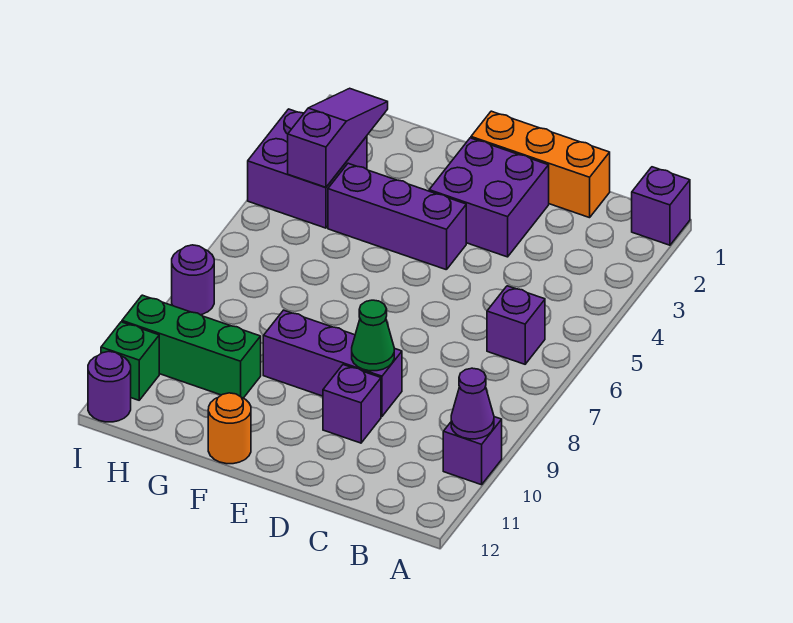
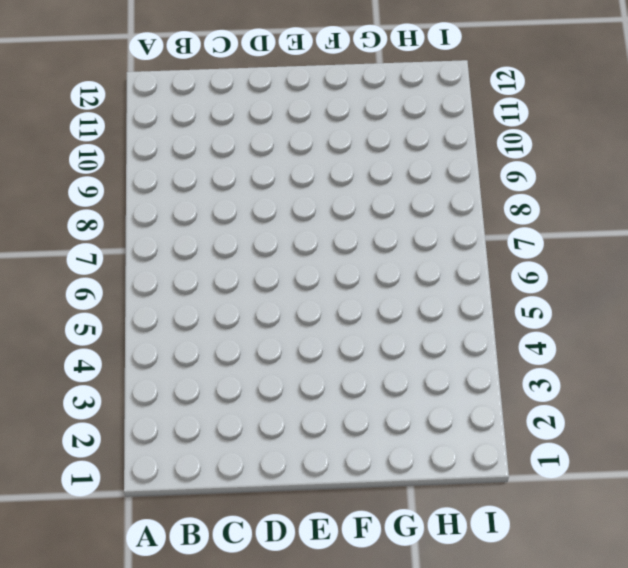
none -> purple 1x1 brick [632,167,690,245]
none -> purple 1x1 brick [443,417,502,485]
none -> purple 1x1 brick [487,286,545,364]

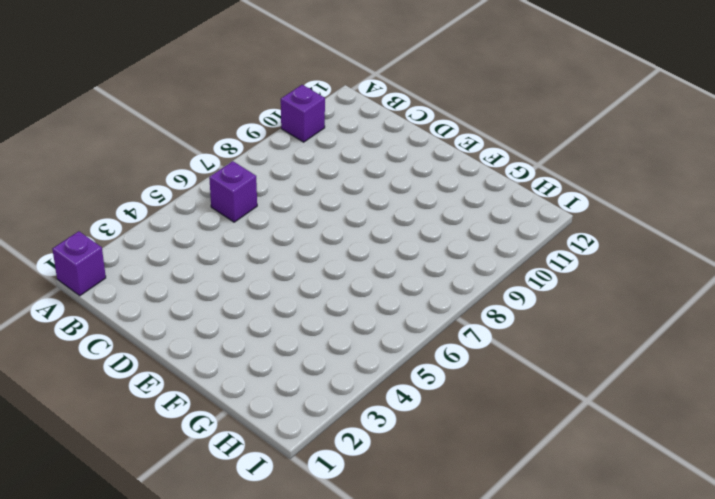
none -> orange 1x3 brick [471,111,610,218]
none -> purple 2x2 brick [429,138,549,257]
none -> purple 1x3 brick [263,310,402,416]

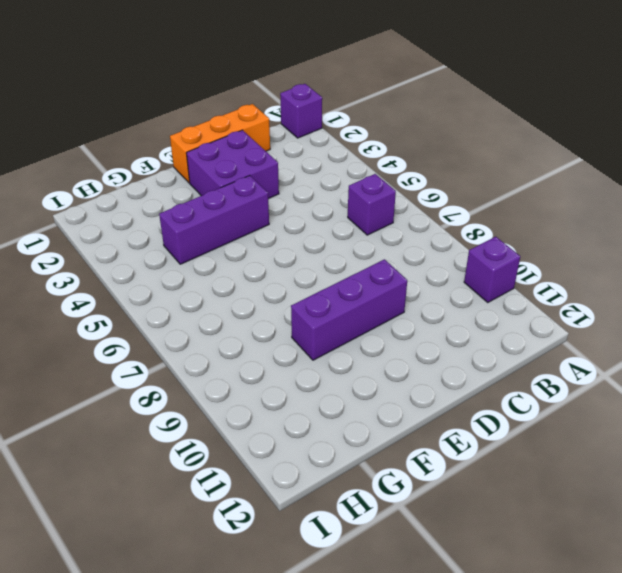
none -> purple 1x1 brick [323,365,381,443]
none -> orange 1x1 round brick [208,393,251,464]
none -> green 1x3 brick [122,295,261,398]

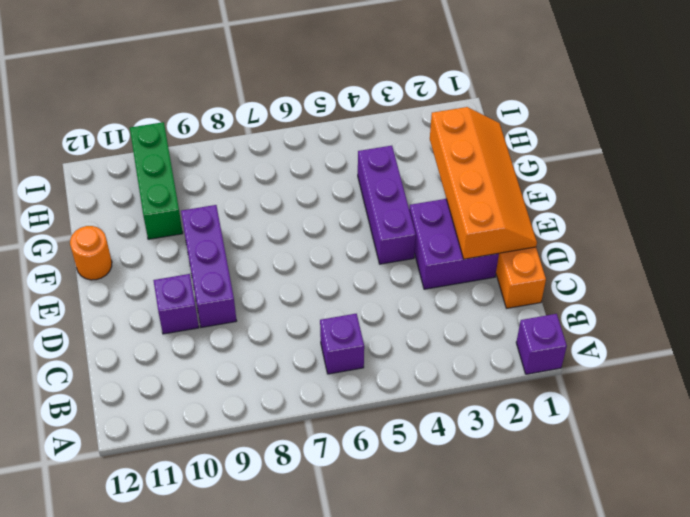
orange 2x4 slope [430,107,537,259] -> none
none -> purple 1x1 brick [443,417,502,485]
none -> purple 2x2 brick [248,109,367,228]
none -> purple 1x1 round brick [172,245,214,315]

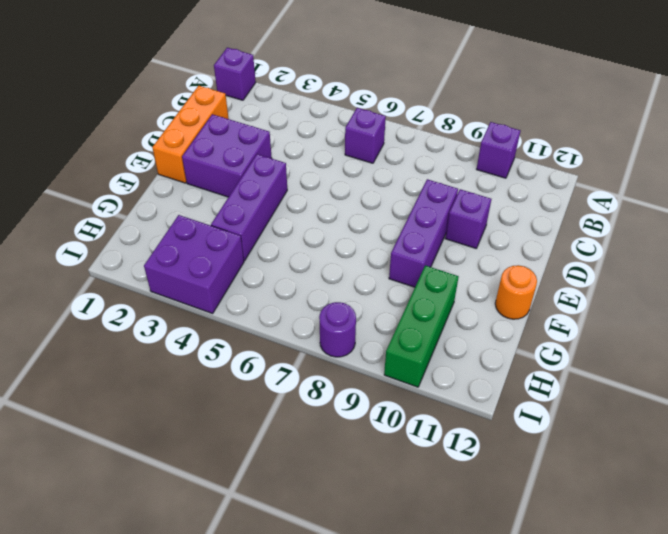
none -> green 1x1 brick [101,322,159,400]
none -> purple 1x1 round brick [88,351,131,422]
none -> purple 1x1 cone [451,368,494,439]

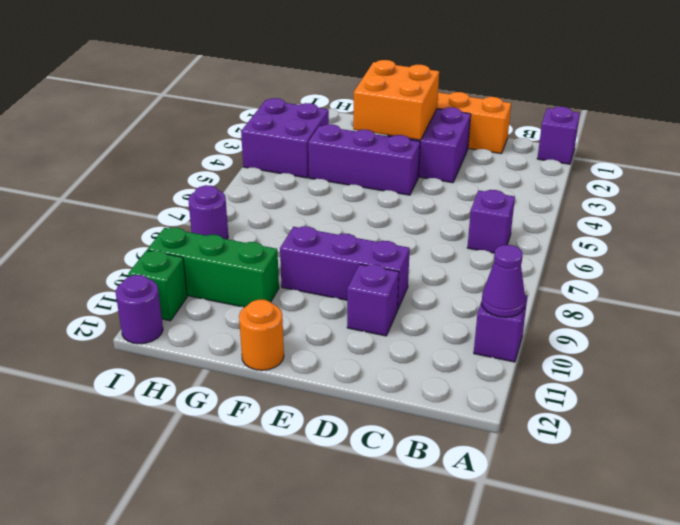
orange 2x2 brick [353,60,439,140] -> none
none -> green 1x1 cone [352,300,394,371]
none -> purple 1x3 slope [288,88,388,187]

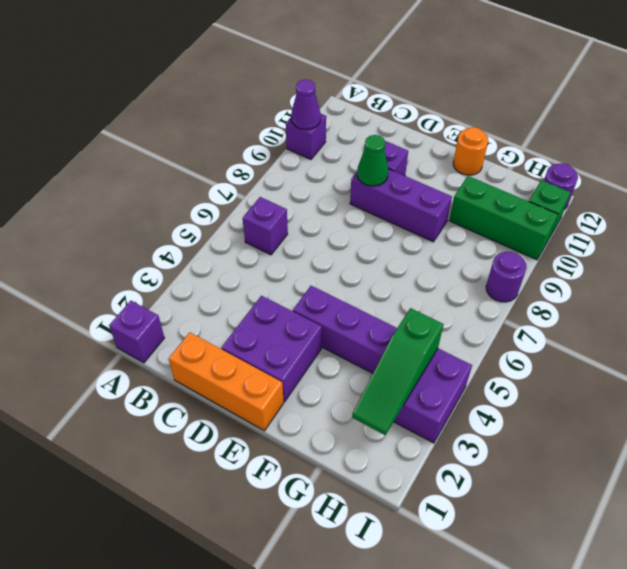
green 1x3 slope [352,308,443,435] -> purple 1x3 slope [288,88,388,187]

